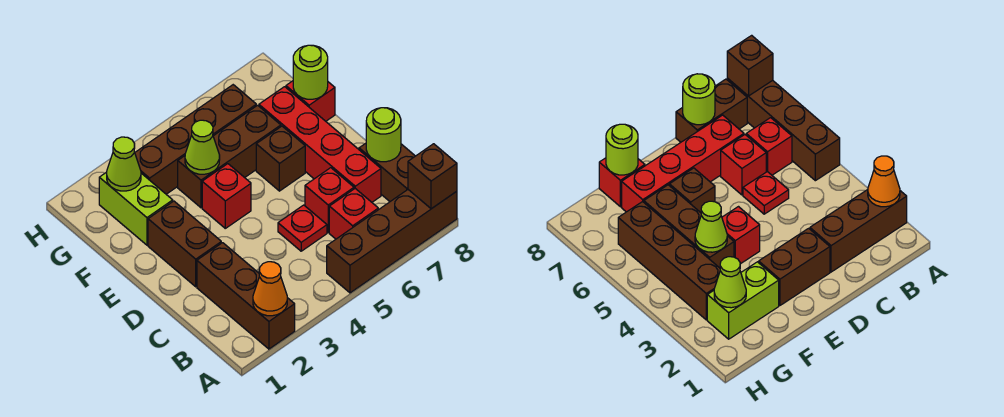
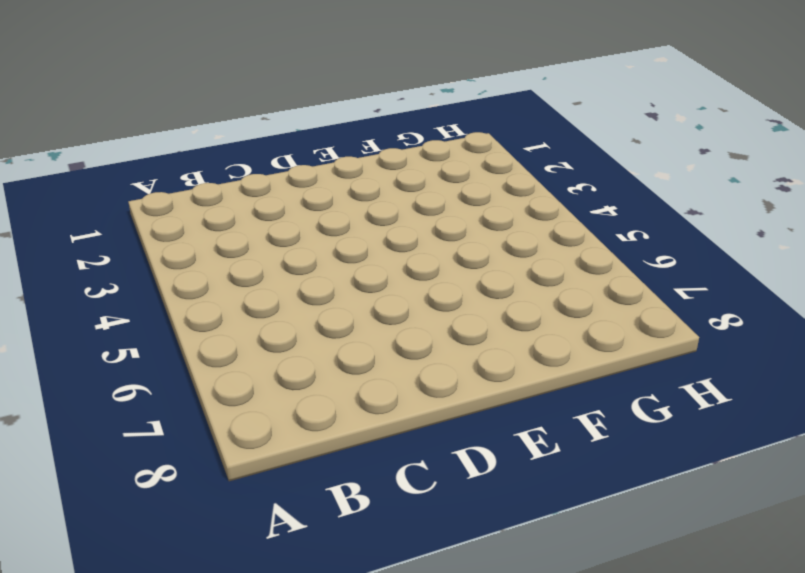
none -> brown 1x3 brick [197,243,295,349]
none -> brown 1x4 brick [327,190,457,293]
none -> red 1x1 brick [329,189,378,239]

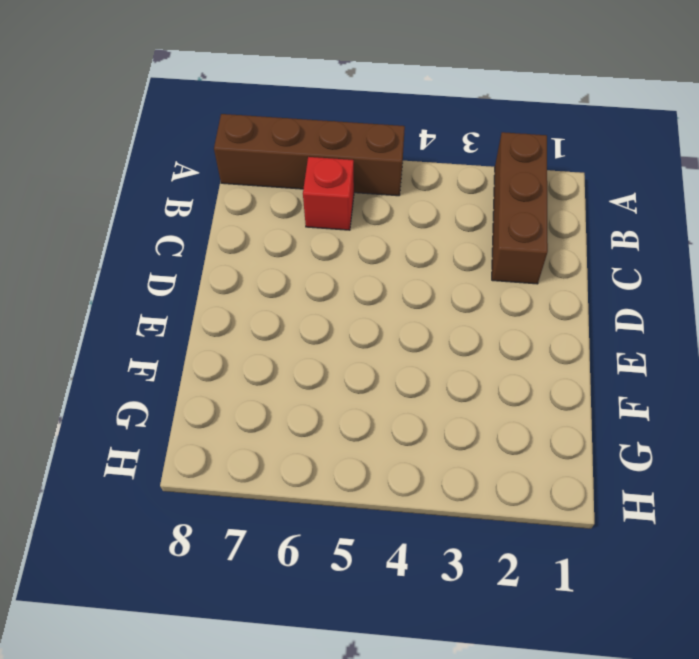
none -> brown 1x2 brick [359,143,415,201]
none -> red 1x1 plate [278,205,327,251]
none -> red 1x1 brick [305,168,354,232]

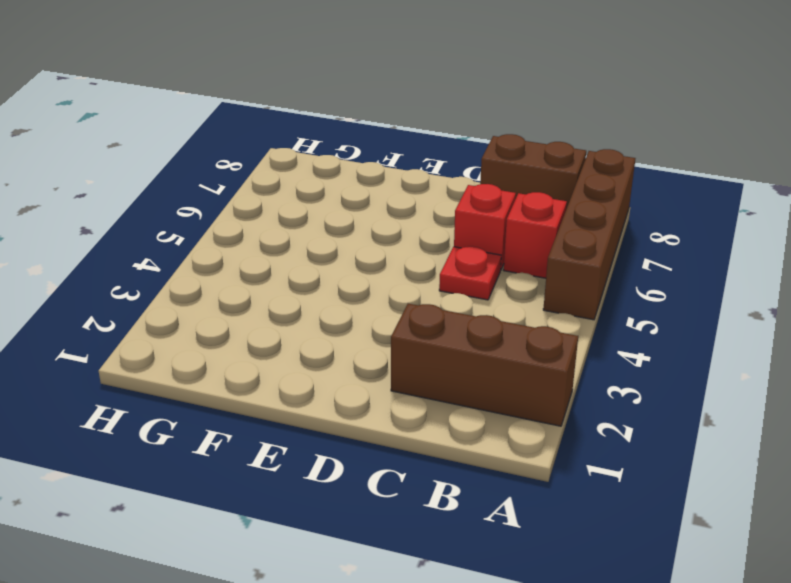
none -> red 1x4 brick [259,87,381,202]
none -> brown 1x2 brick [148,201,221,287]
none -> red 1x1 brick [202,164,251,228]

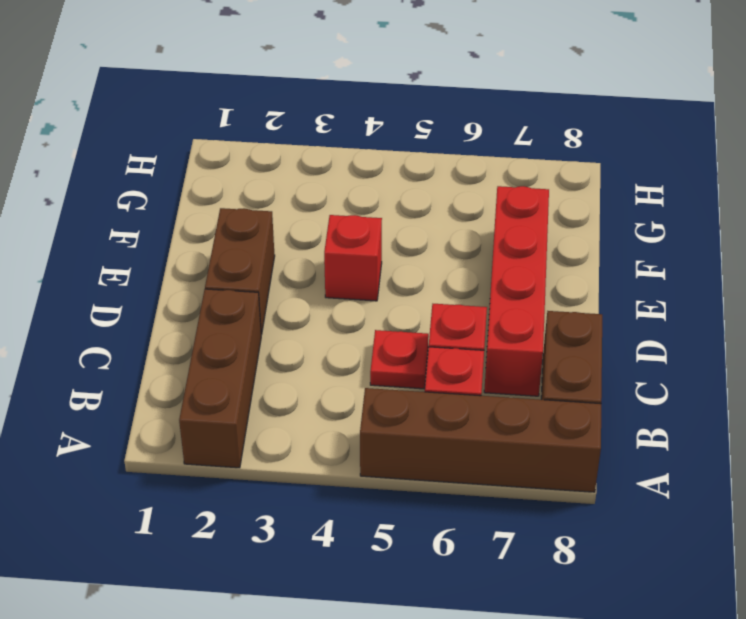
none -> brown 1x1 brick [256,126,305,191]
none -> lime 1x2 brick [99,172,173,245]
none -> brown 1x3 brick [178,105,281,208]

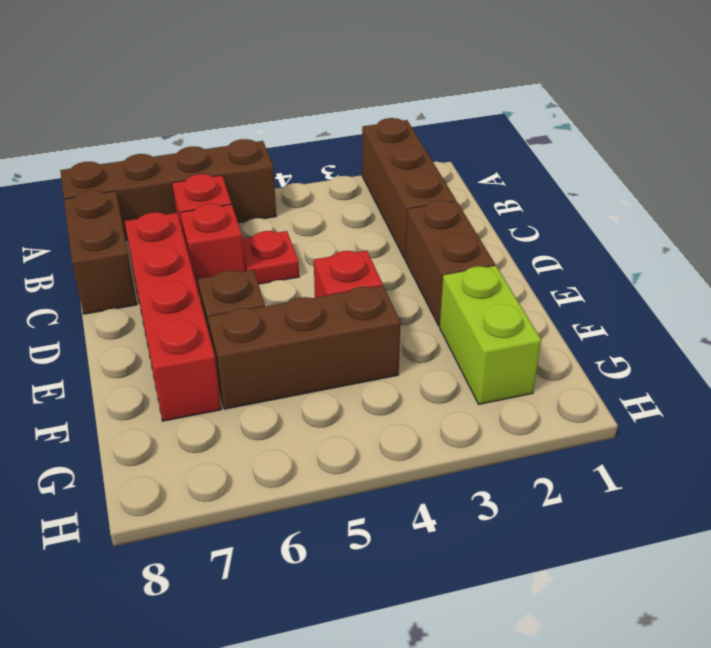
none -> red 1x1 brick [286,81,335,121]
none -> brown 1x4 brick [135,85,256,194]
none -> orange 1x1 cone [253,262,287,316]

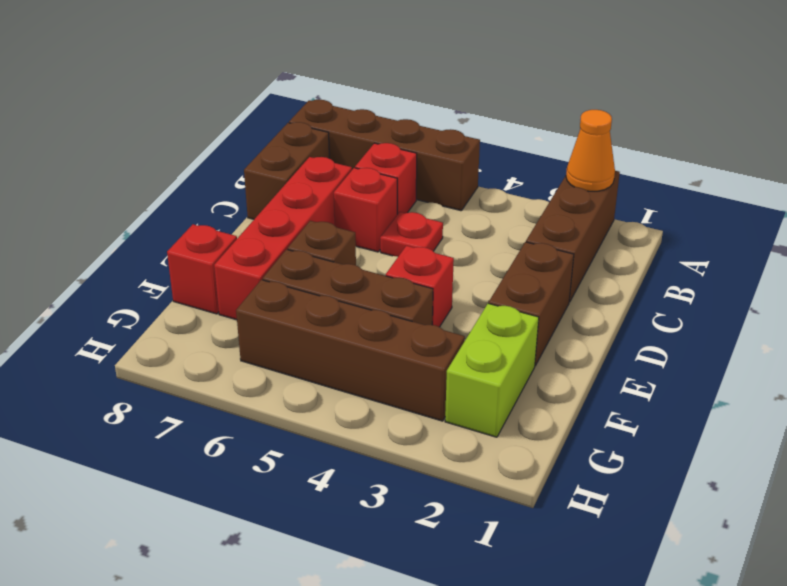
none -> brown 1x1 brick [408,144,457,209]
none -> lime 1x1 round brick [366,108,401,162]
none -> lime 1x1 cone [185,120,220,174]

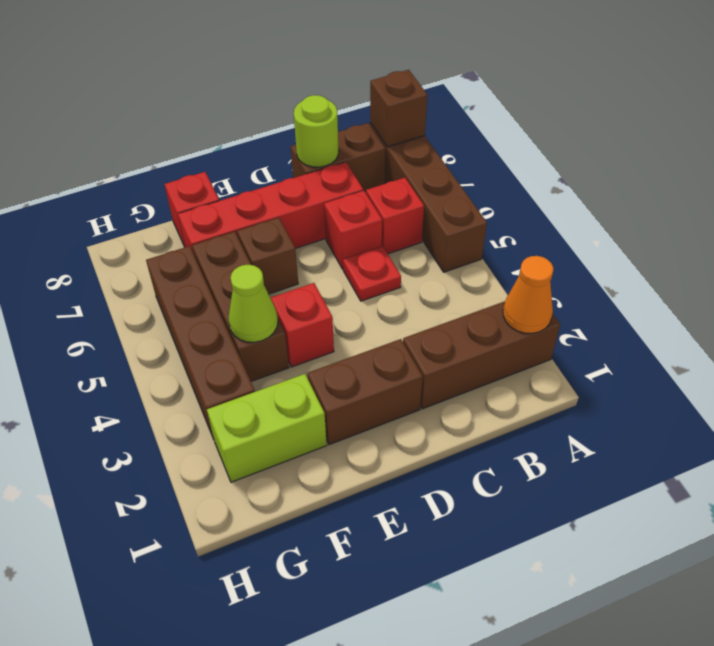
none -> lime 1x1 round brick [293,45,328,99]
none -> lime 1x1 cone [107,137,141,191]

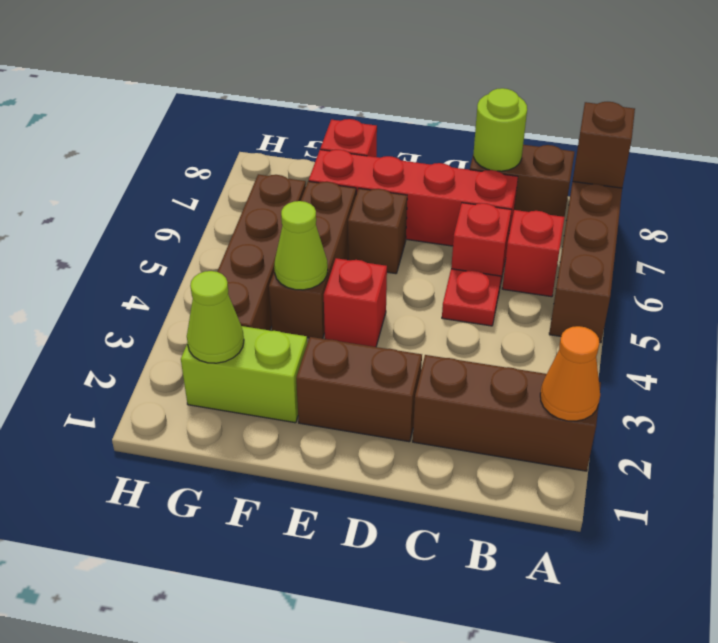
none -> lime 1x1 round brick [293,45,328,99]

